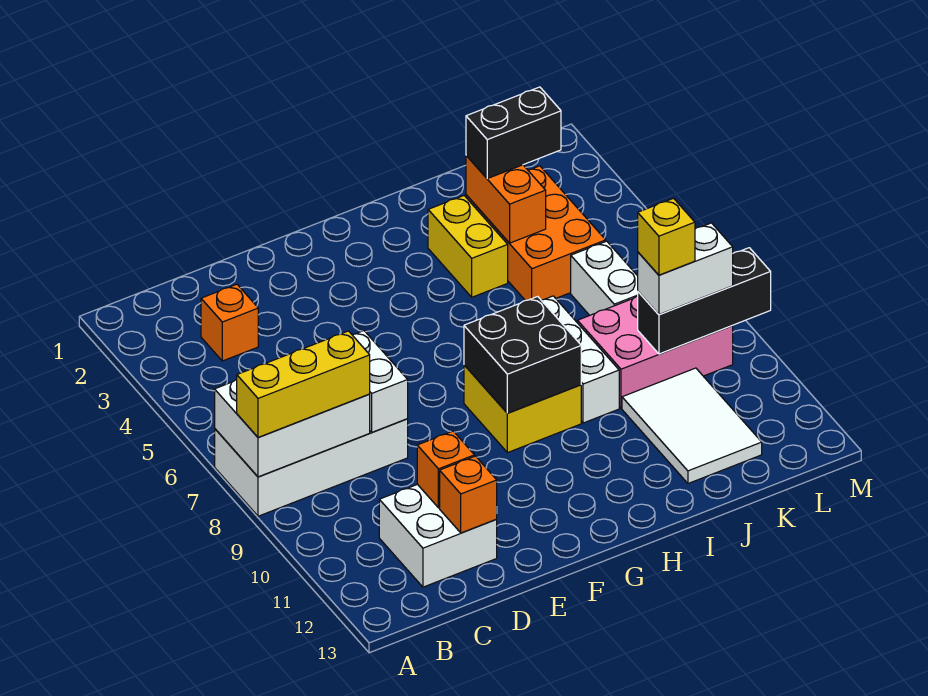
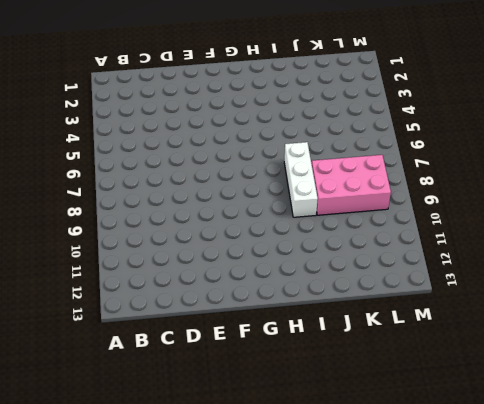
none -> white 2x4 brick [215,419,408,516]
none -> orange 1x1 brick [201,284,258,361]
none -> white 2x2 brick [379,484,497,587]

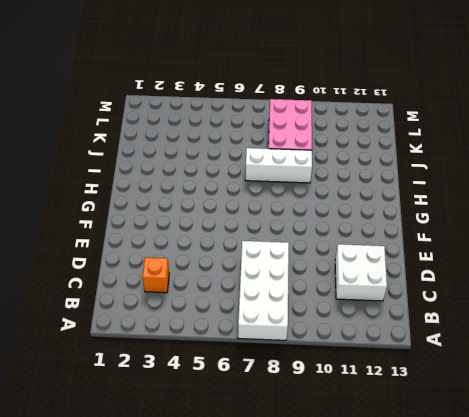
none -> yellow 2x2 brick [464,365,581,453]
none -> yellow 1x2 brick [428,196,508,297]
none -> orange 2x3 brick [466,166,606,301]

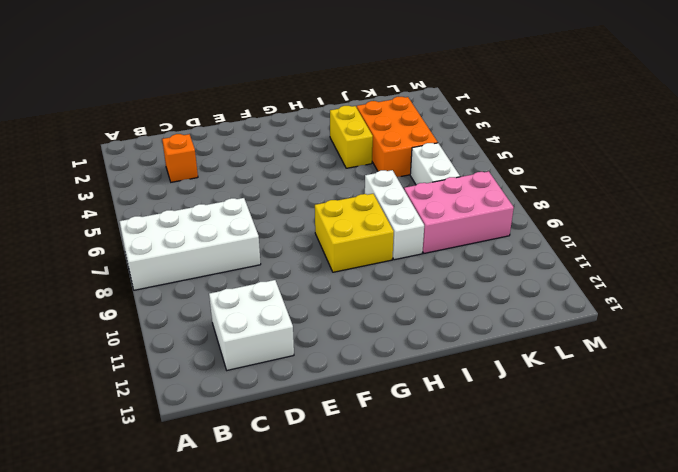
none -> white 2x3 tile [622,368,762,484]
none -> white 2x3 brick [215,379,370,477]
none -> white 1x2 brick [352,331,408,432]

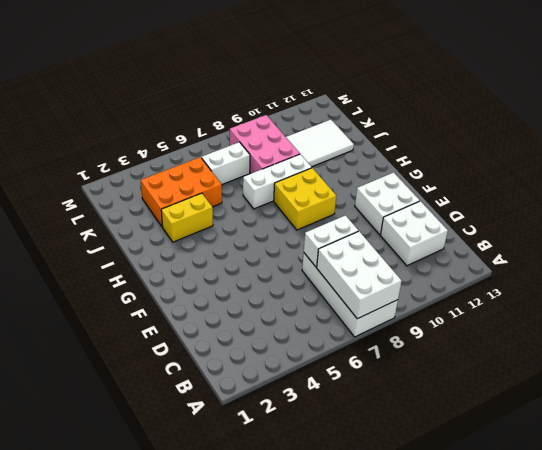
white 2x2 brick [355,172,420,235] -> none
none -> orange 1x1 brick [201,284,258,361]
none -> orange 1x1 brick [417,431,474,508]
none -> orange 1x1 brick [440,456,497,533]

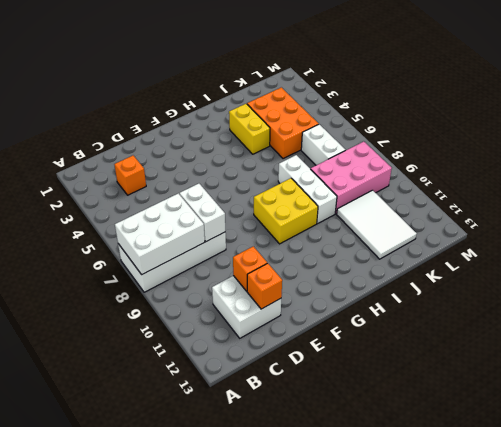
none -> black 2x2 brick [464,297,581,413]
none -> orange 1x2 brick [466,156,546,243]
none -> black 1x3 brick [638,248,771,354]

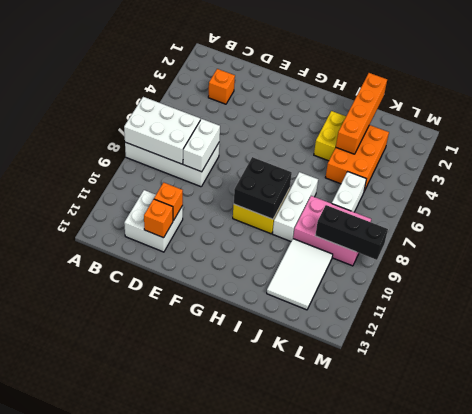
orange 1x4 brick [336,73,387,154] -> orange 1x2 brick [466,156,546,243]
none -> yellow 1x3 brick [237,331,370,438]
none -> black 1x2 brick [466,87,561,179]
none -> white 1x2 brick [638,223,733,314]

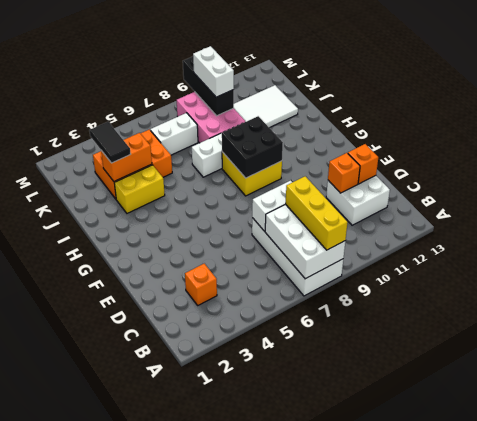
black 1x2 tile [89,122,131,163] -> black 1x2 brick [466,87,561,179]
none -> yellow 1x1 brick [638,198,695,275]

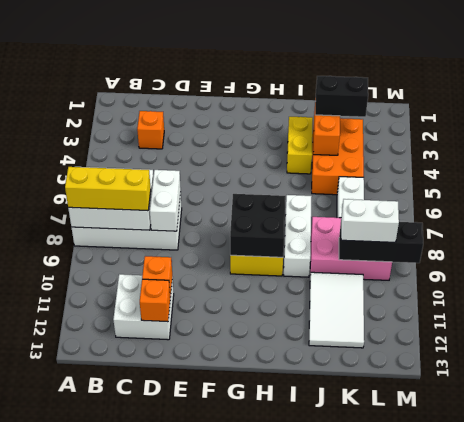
none -> yellow 1x1 brick [638,198,695,275]

